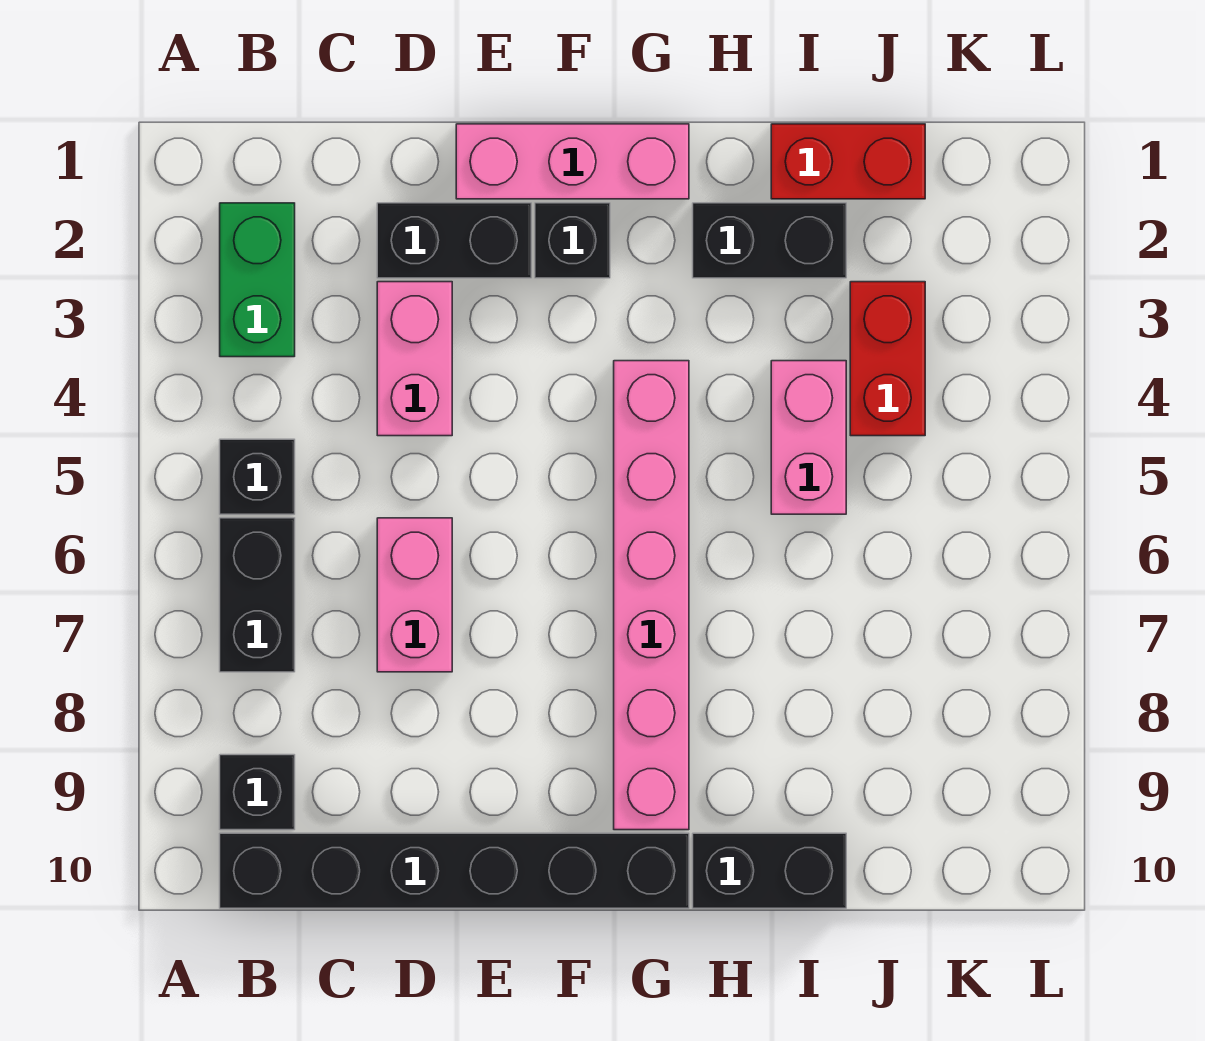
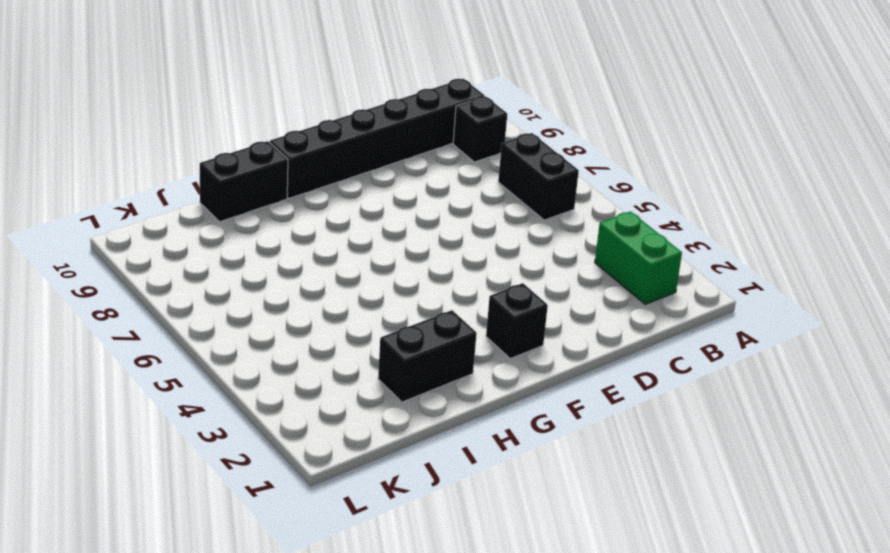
none -> black 1x1 brick [220,439,295,514]
none -> black 1x2 brick [377,203,531,278]
none -> pink 1x2 brick [377,282,452,436]

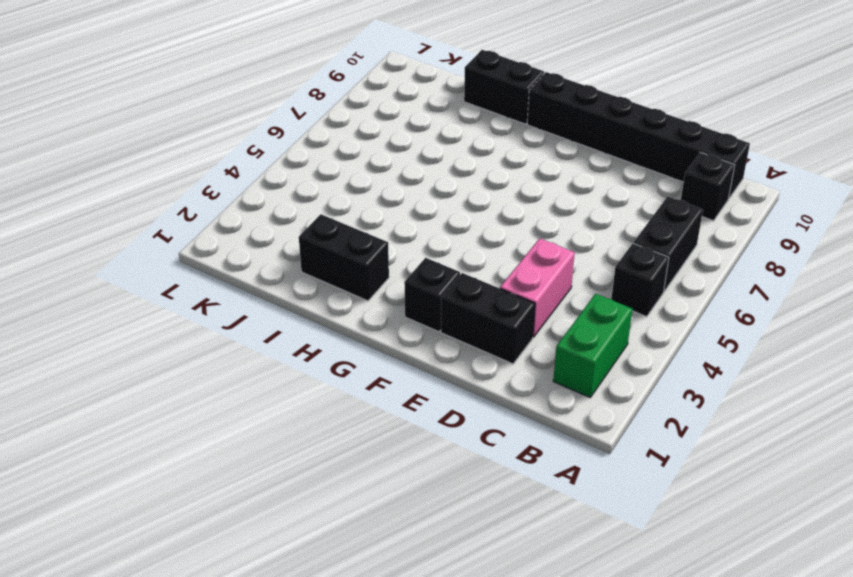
none -> pink 1x2 brick [377,518,452,672]
none -> pink 1x3 brick [456,124,689,199]
none -> pink 1x6 brick [614,361,689,830]

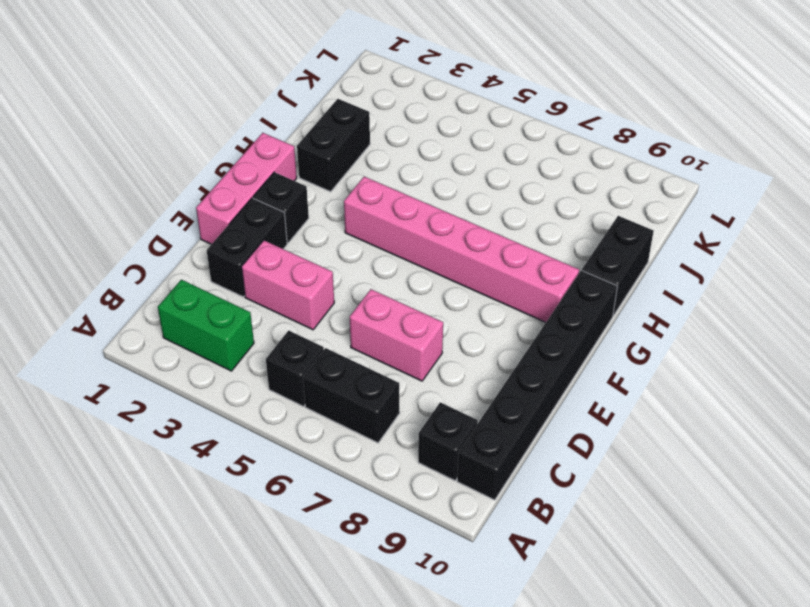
none -> red 1x2 brick [771,124,925,199]
none -> pink 1x2 brick [771,361,846,514]
none -> red 1x2 brick [850,282,925,436]

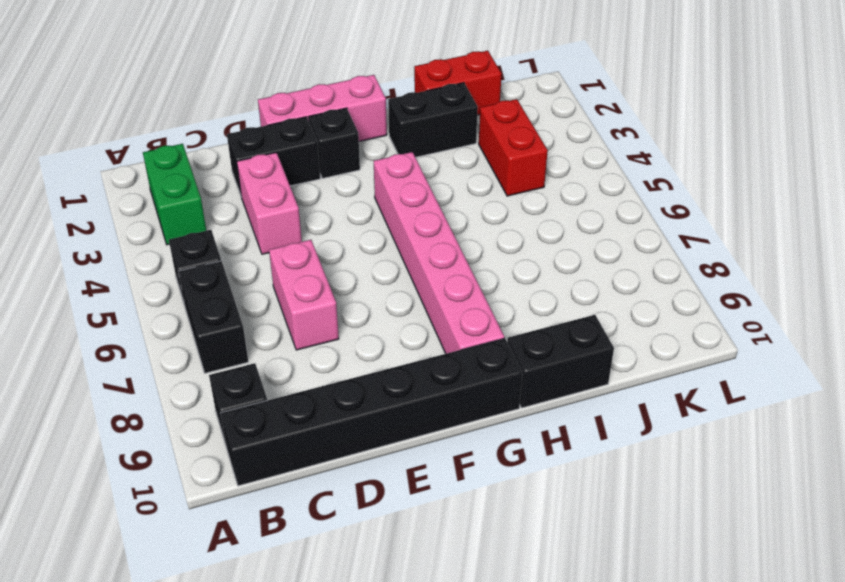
none -> pink 1x2 brick [771,361,846,514]

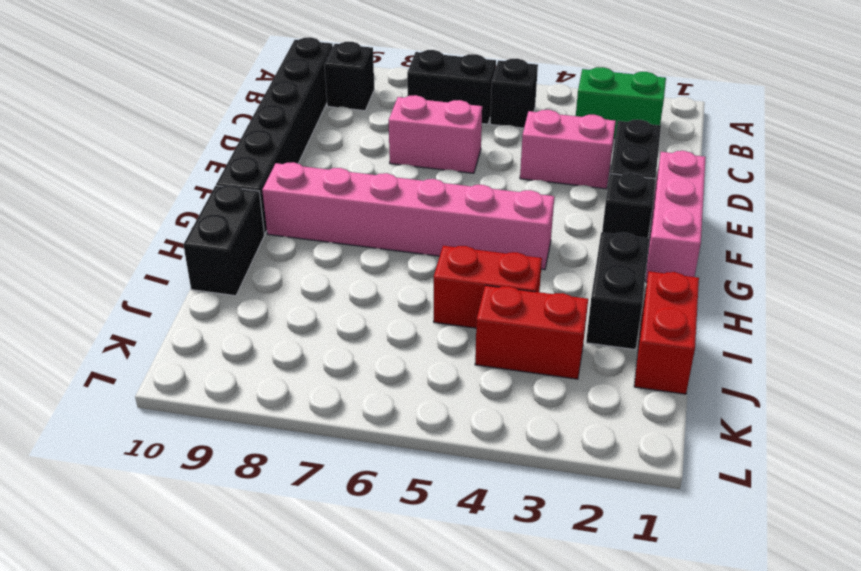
red 1x2 brick [434,246,542,328] -> pink 1x2 brick [771,361,846,514]

